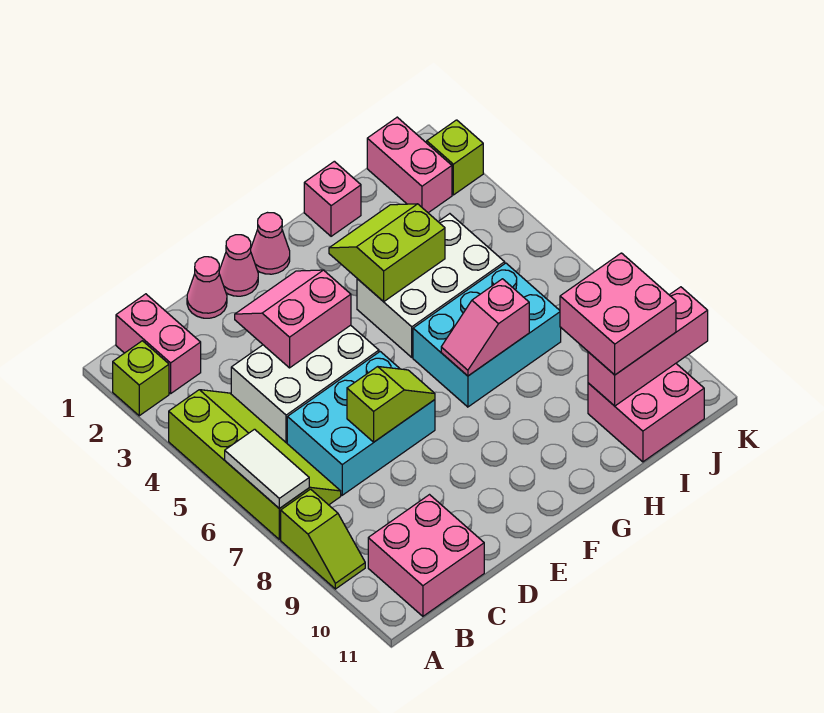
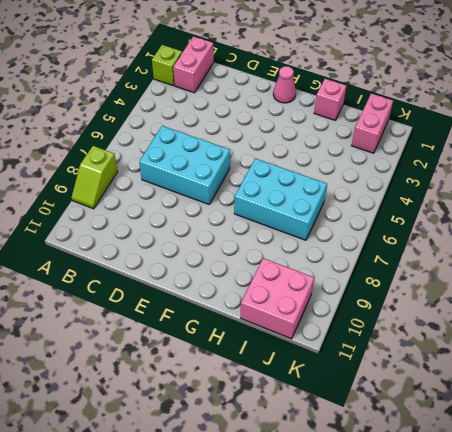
none -> lime 2x4 slope [169,390,341,539]
none -> pink 2x2 brick [368,495,484,616]
none -> white 2x3 brick [231,325,379,443]

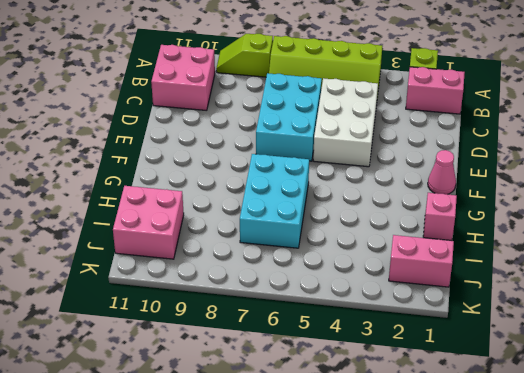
none -> pink 1x1 cone [187,257,227,318]
none -> pink 1x1 cone [219,235,258,296]
none -> white 2x3 brick [357,214,505,357]

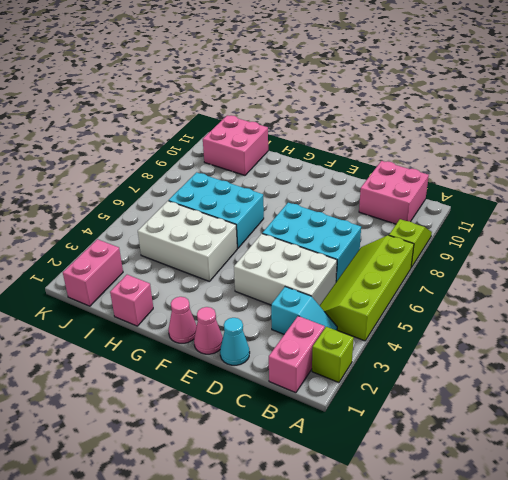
cyan 1x2 slope [271,287,337,334] -> none
cyan 1x1 cone [220,318,250,365] -> pink 1x1 cone [187,257,227,318]
none -> lime 1x1 brick [427,120,483,195]
none -> white 1x2 tile [225,429,309,509]
none -> pink 2x2 slope [235,270,351,368]

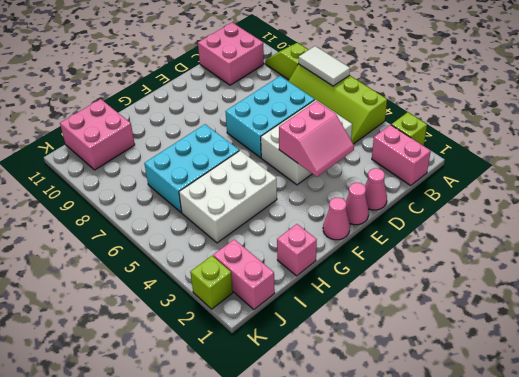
none -> lime 1x2 slope [347,367,435,442]
none -> lime 2x2 slope [329,204,445,302]
none -> pink 1x2 slope [441,279,529,376]

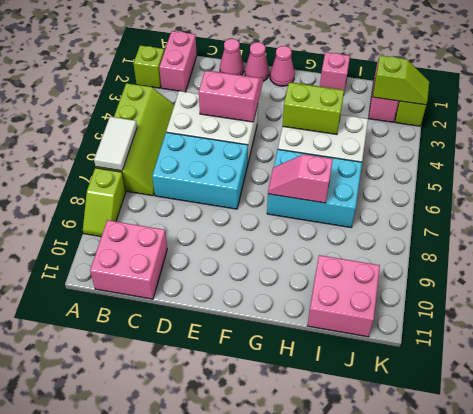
lime 1x2 slope [373,55,429,105] -> lime 1x2 slope moved to [347,367,435,442]
none -> pink 1x3 brick [588,287,708,406]
none -> pink 2x2 brick [560,253,676,375]

